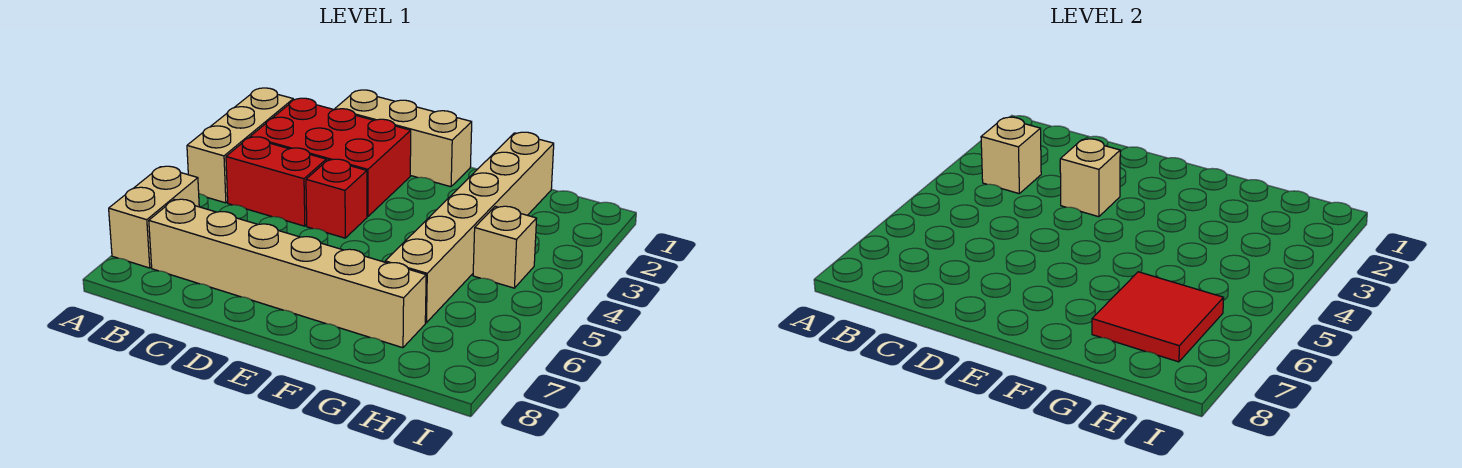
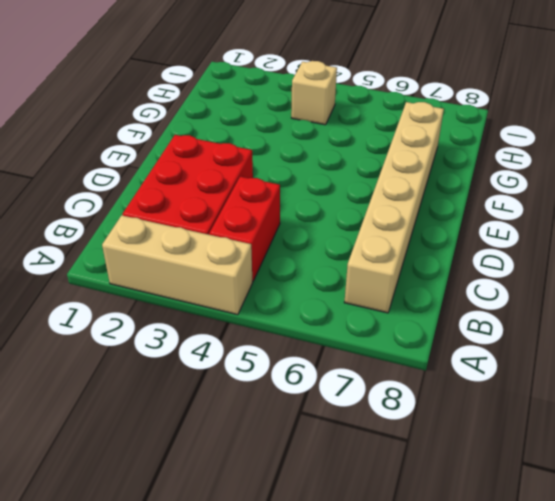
none -> tan 1x2 brick [109,166,199,268]
none -> tan 1x3 brick [335,90,472,187]
none -> red 1x1 brick [306,159,367,238]

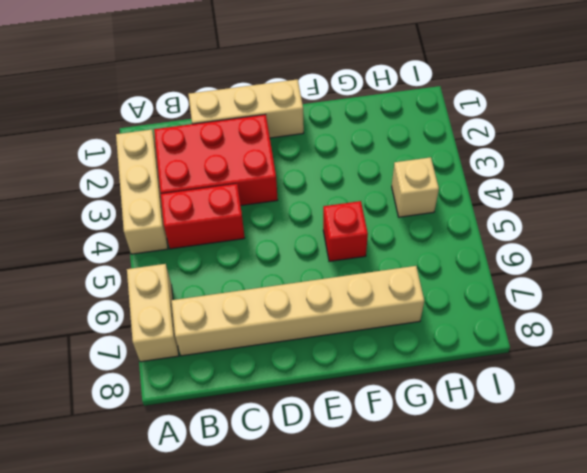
red 1x1 brick [323,201,368,261] -> red 1x1 brick moved to [306,159,367,238]
none -> tan 1x6 brick [385,132,554,323]
none -> tan 1x1 brick [981,117,1041,194]
none -> tan 1x1 brick [1060,139,1120,217]

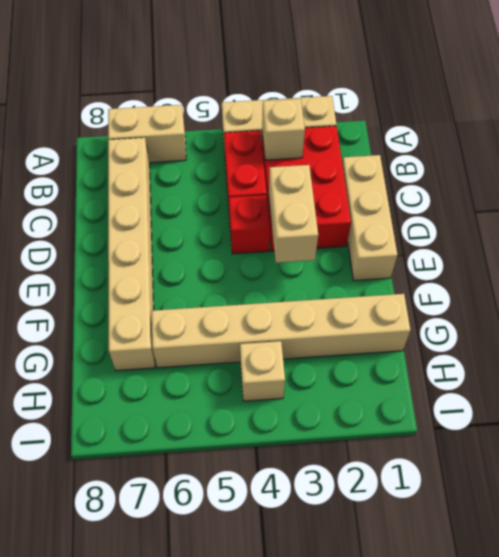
tan 1x2 brick [269,165,318,263] -> tan 1x1 brick [1060,139,1120,217]
none -> red 2x2 tile [1092,272,1224,362]

